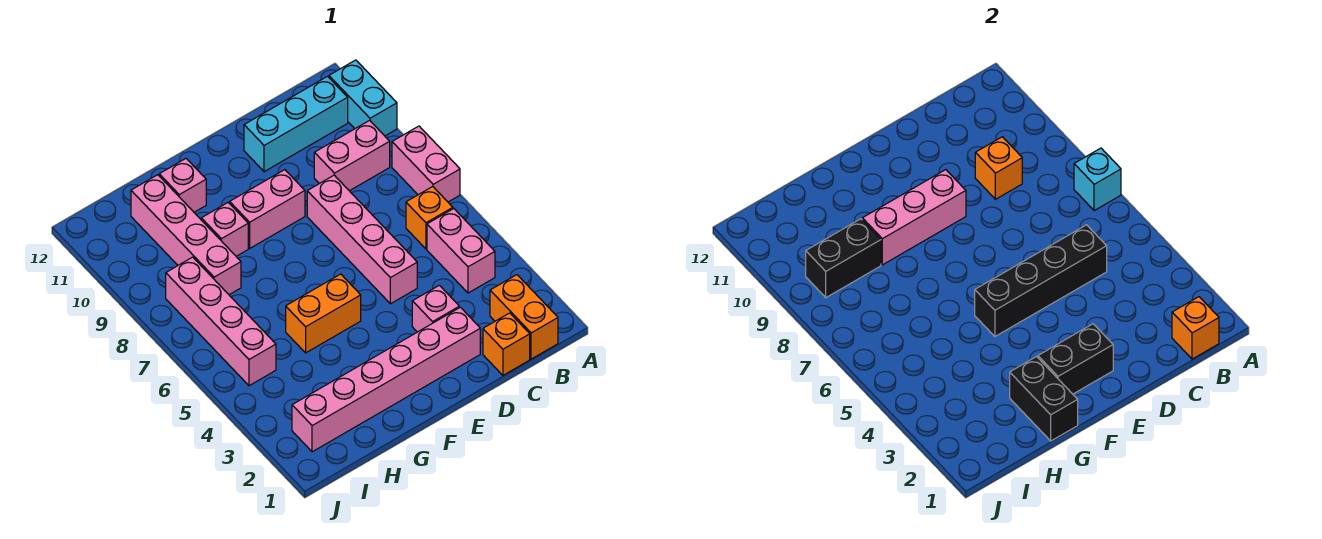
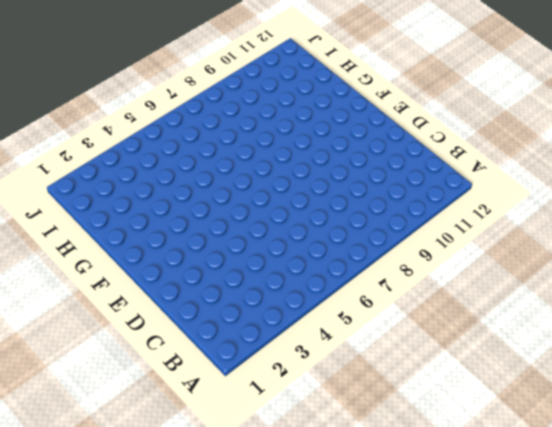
none -> pink 1x2 brick [392,126,460,202]
none -> cyan 1x2 brick [329,60,397,136]
none -> orange 1x2 brick [490,275,558,359]

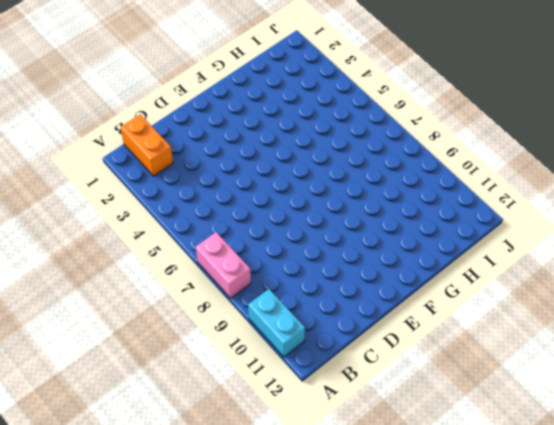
none -> pink 1x2 brick [427,209,495,293]
none -> orange 1x1 brick [406,187,453,249]
none -> pink 1x2 brick [314,120,390,191]

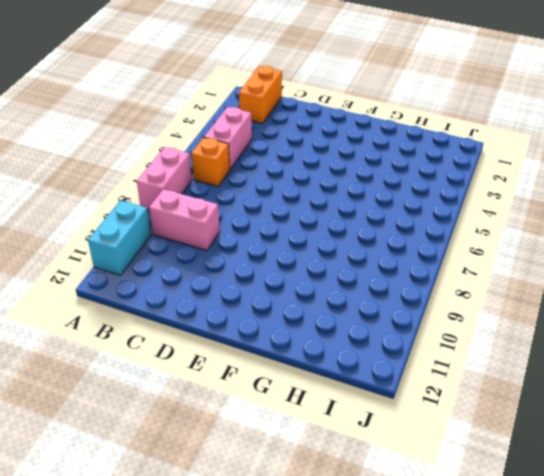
none -> cyan 1x3 brick [244,76,348,172]
none -> orange 1x1 brick [483,313,530,375]
none -> pink 1x6 brick [292,307,480,452]

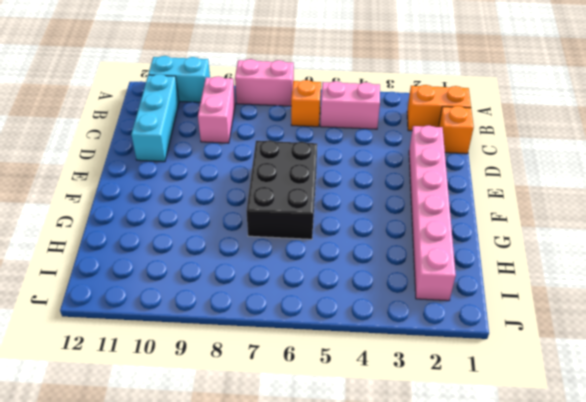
black 2x3 brick [246,140,317,239] -> none
none -> pink 1x1 brick [412,285,459,332]
none -> pink 1x4 brick [307,175,417,304]
none -> pink 1x2 brick [230,170,305,248]

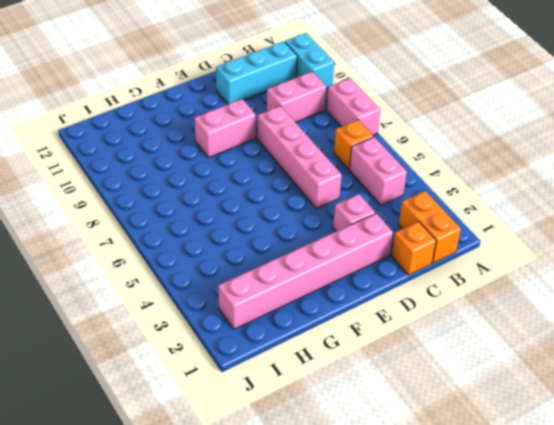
none -> orange 1x2 brick [286,274,361,353]
none -> pink 1x1 brick [201,203,248,256]
none -> pink 1x1 brick [159,159,206,212]

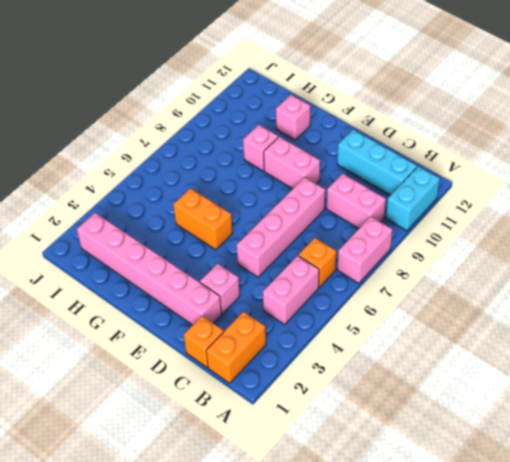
none -> pink 1x4 brick [131,175,241,295]
none -> pink 1x4 brick [166,257,276,386]
none -> cyan 1x1 brick [1074,148,1121,211]

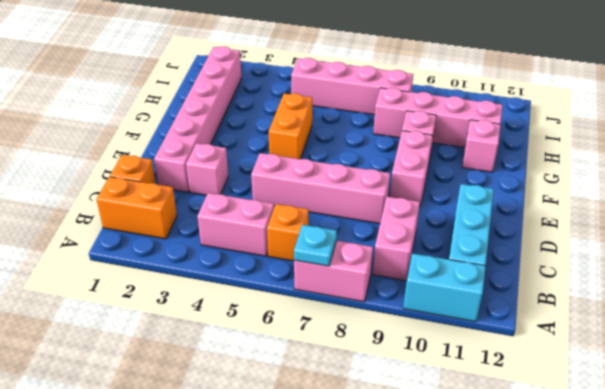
cyan 1x1 plate [294,225,337,266] -> cyan 1x1 brick [1074,148,1121,211]
none -> orange 1x1 brick [1172,297,1219,359]
none -> black 1x4 brick [975,225,1107,336]
none -> orange 1x1 brick [975,137,1022,199]

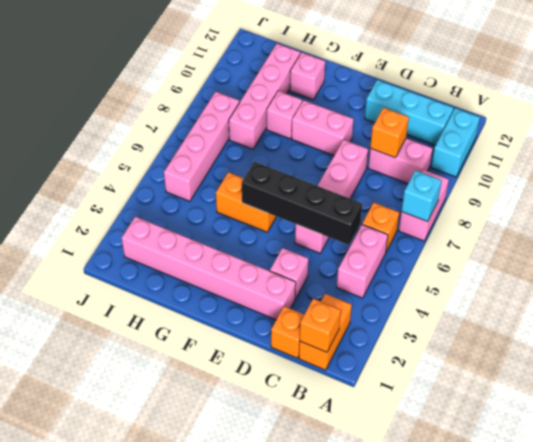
none -> black 1x2 brick [1038,324,1113,394]
none -> pink 1x3 brick [862,170,966,265]
none -> black 1x2 brick [1010,357,1078,441]

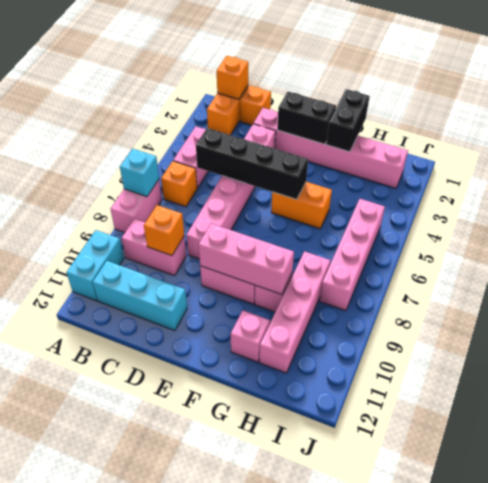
none -> black 1x2 brick [806,219,881,298]

